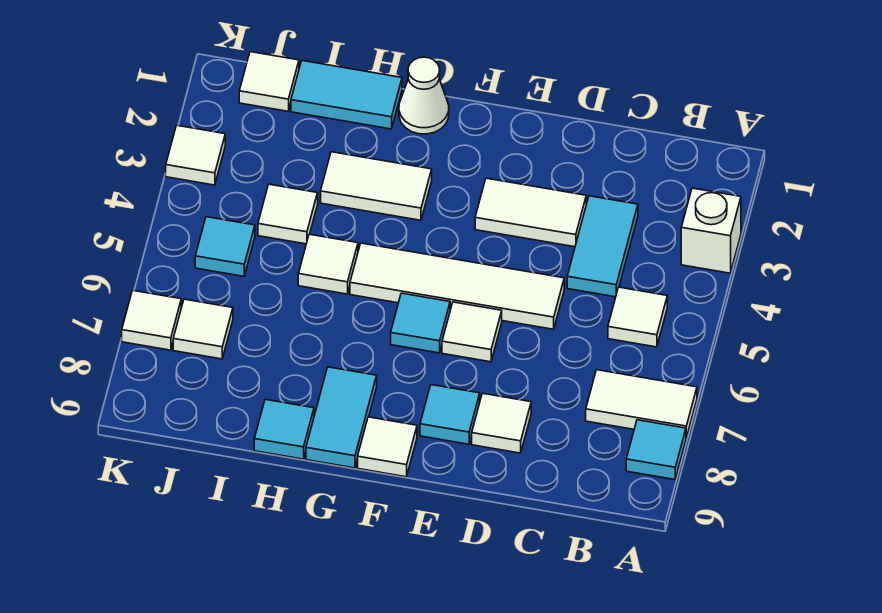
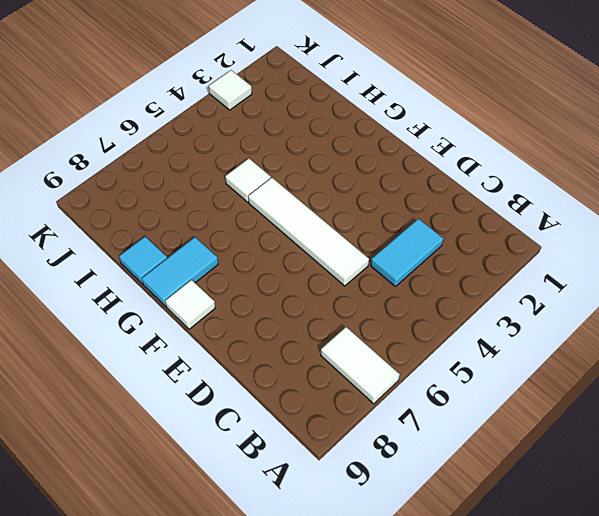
none -> white 1x1 brick [681,188,741,273]
none -> cyan 1x1 tile [626,420,686,480]
none -> white 1x1 tile [608,287,667,347]

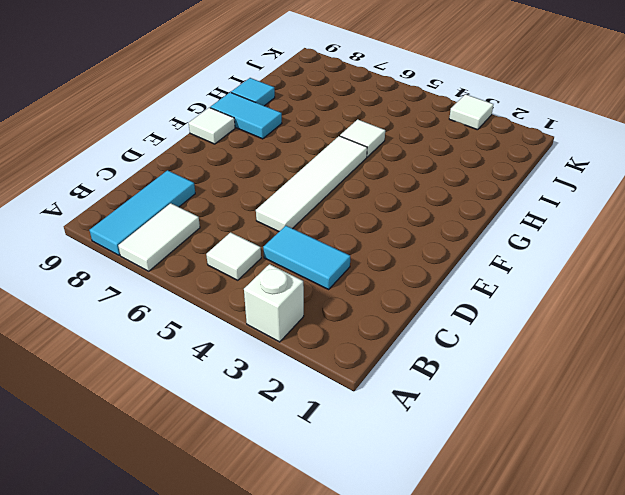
cyan 1x3 tile [89,170,195,255] -> cyan 1x1 tile [626,420,686,480]
none -> white 1x2 tile [475,178,586,247]
none -> white 1x1 tile [472,393,531,453]
none -> white 1x1 tile [442,302,502,362]

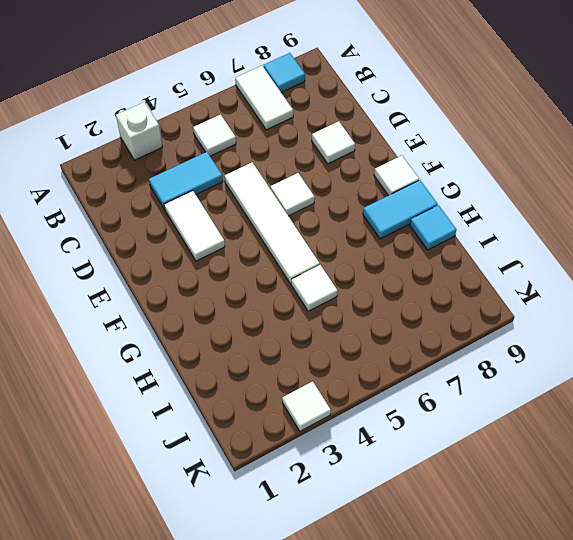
none -> cyan 1x1 tile [420,385,480,444]
none -> cyan 1x1 tile [391,293,450,353]
none -> white 1x1 cone [399,57,449,134]

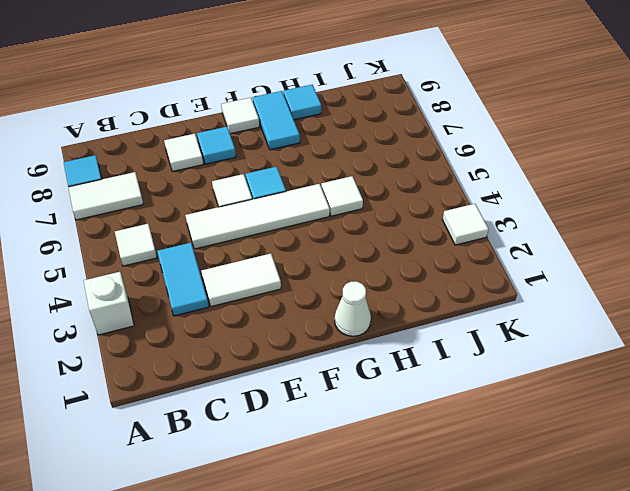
none -> white 1x2 tile [321,152,432,220]
none -> cyan 1x2 tile [291,61,402,129]
none -> white 1x1 tile [258,184,318,244]

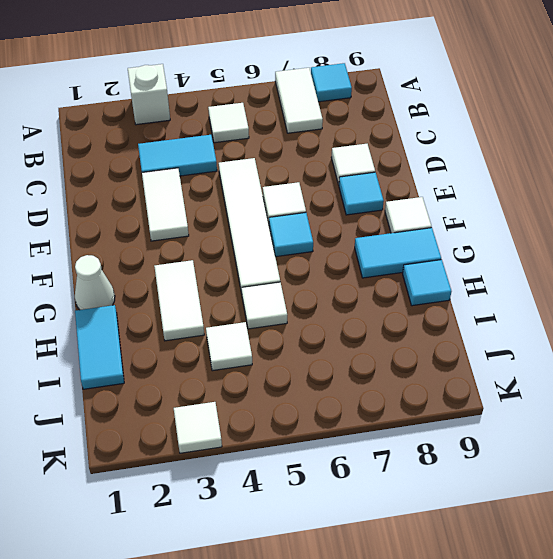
none -> white 1x1 tile [239,52,299,111]
none -> cyan 1x1 tile [195,217,255,276]
none -> white 1x1 tile [173,299,233,359]

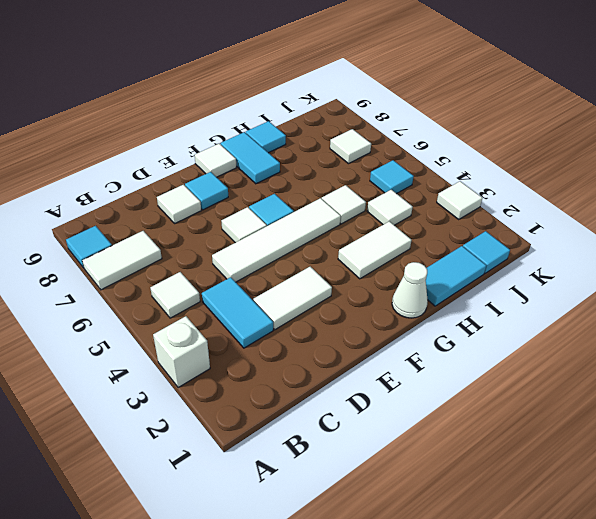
cyan 1x1 tile [463,231,510,273] -> white 1x1 tile [239,52,299,111]
none -> white 1x1 tile [122,290,181,350]

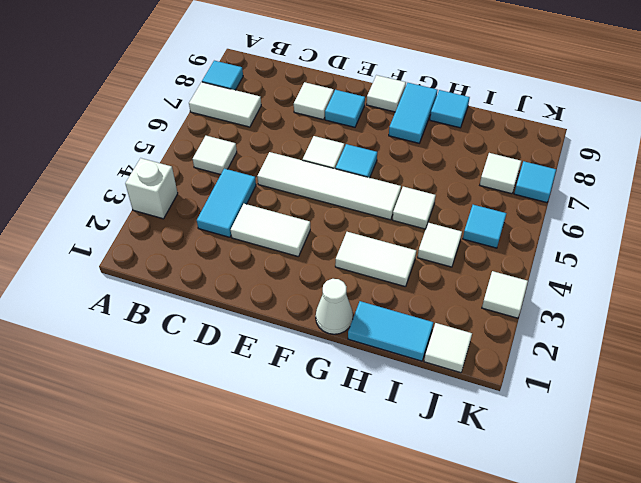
cyan 1x1 tile [514,161,556,203] -> white 1x1 tile [122,290,181,350]

